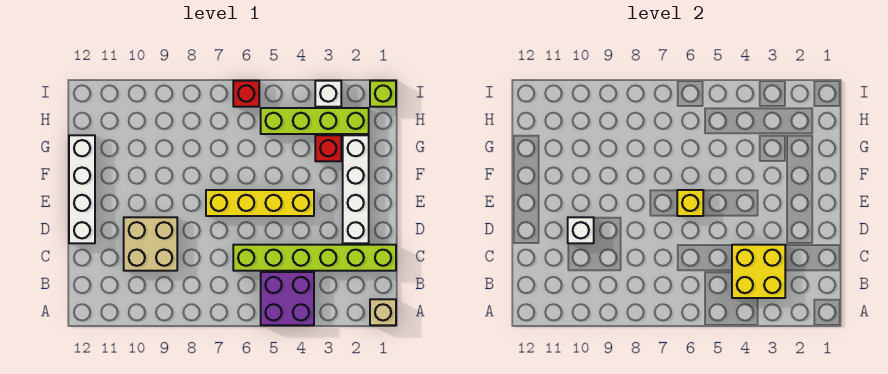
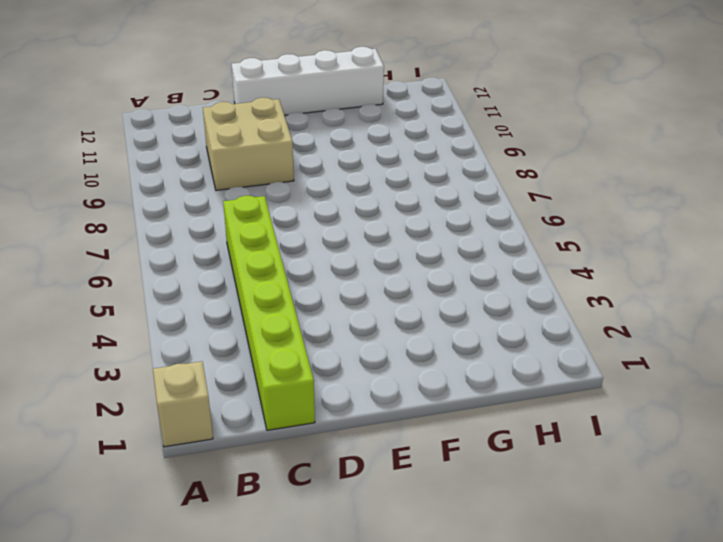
none -> purple 2x2 brick [261,272,314,325]
none -> white 1x4 brick [343,135,369,243]
none -> yellow 1x4 brick [206,190,314,216]

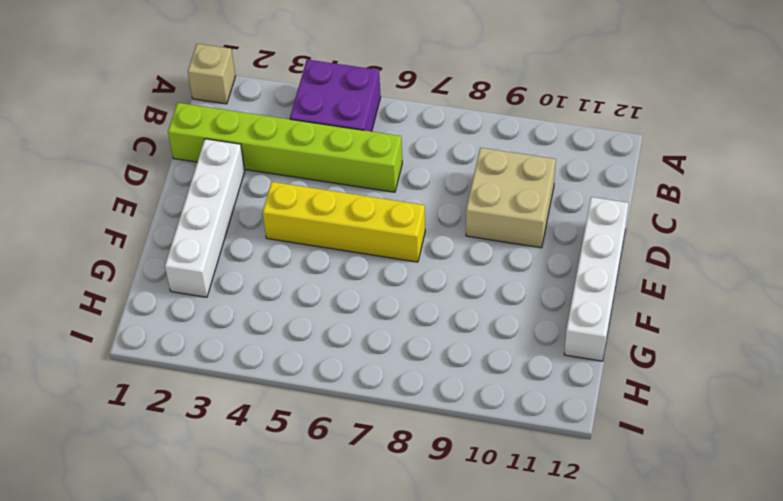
none -> red 1x1 brick [315,135,341,161]
none -> lime 1x4 brick [261,108,369,134]
none -> lime 1x1 brick [370,81,396,107]

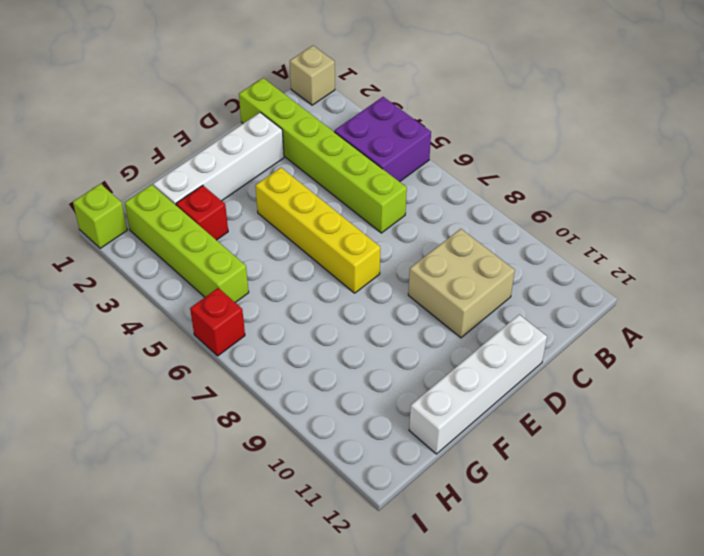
none -> white 1x1 brick [315,81,341,107]
none -> yellow 2x2 brick [732,245,785,298]
none -> white 1x1 brick [568,217,594,243]

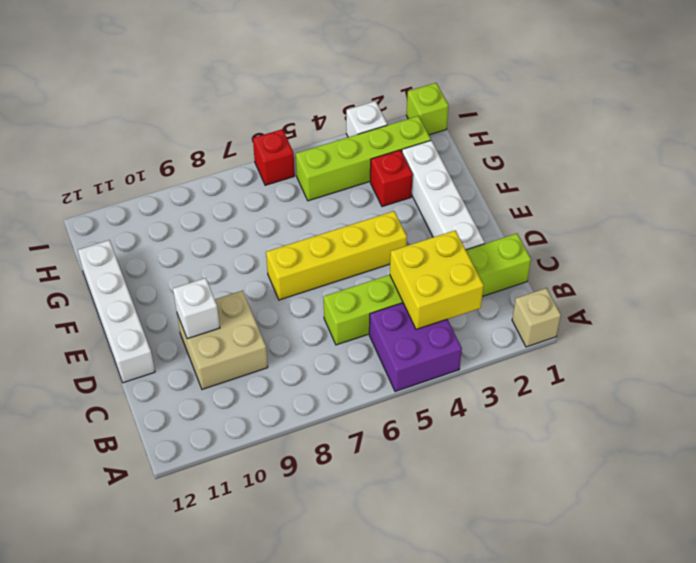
none -> yellow 1x1 brick [677,190,703,216]

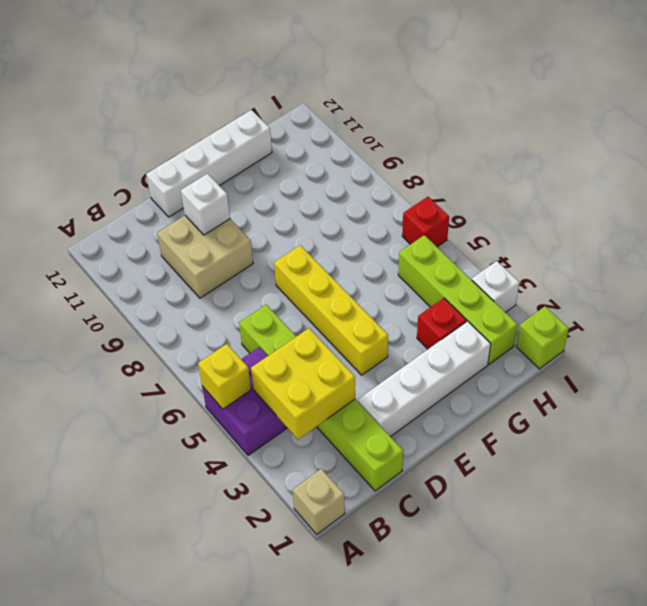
yellow 1x1 brick [198,344,251,409] -> yellow 1x1 brick moved to [677,190,703,216]

